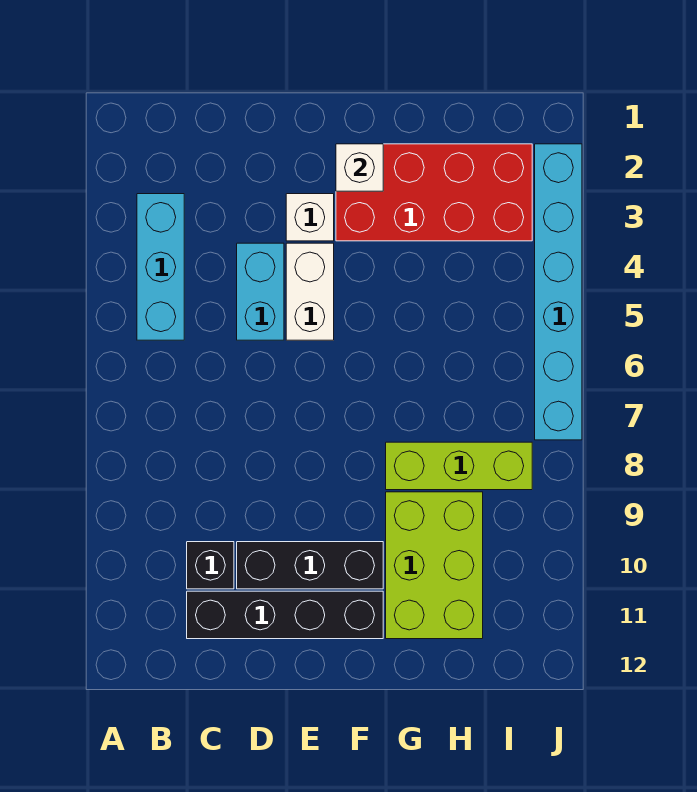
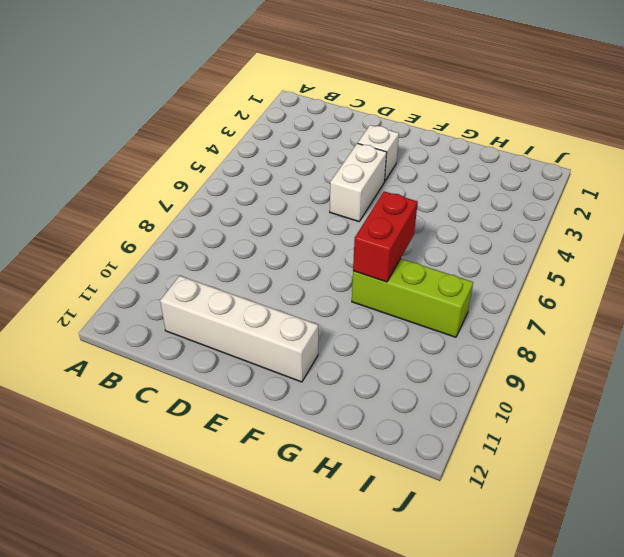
white 1x4 brick [160,276,318,382] -> black 1x4 brick [187,591,383,639]
red 1x2 brick [353,191,418,282] -> none
none -> cyan 1x3 brick [137,194,184,340]
none -> black 1x1 brick [187,542,234,589]
none -> cyan 1x2 brick [237,243,284,340]

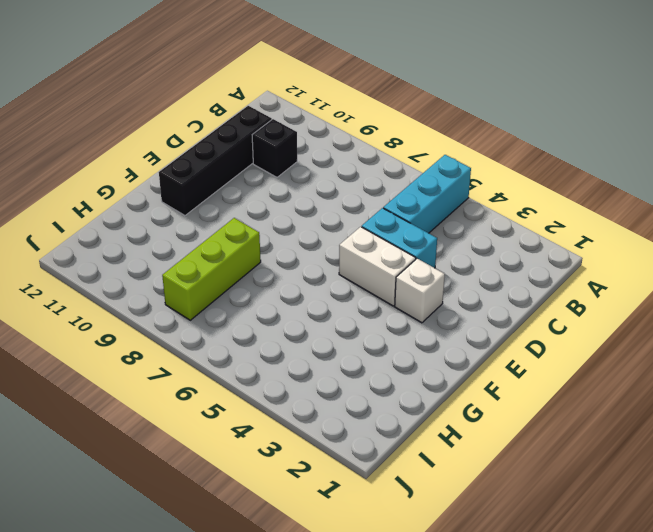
cyan 1x3 brick [383,155,471,233] -> cyan 1x3 brick turned to [137,194,184,340]
none -> black 1x3 brick [237,542,383,589]
none -> red 2x4 brick [336,144,532,241]
none -> lime 2x3 brick [386,492,483,639]

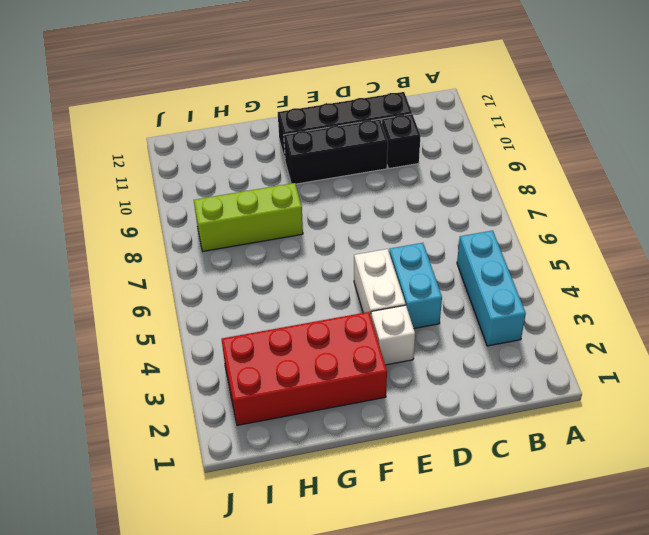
none -> lime 2x3 brick [386,492,483,639]
none -> cyan 1x6 brick [535,144,582,440]
none -> white 1x1 brick [336,144,383,191]

